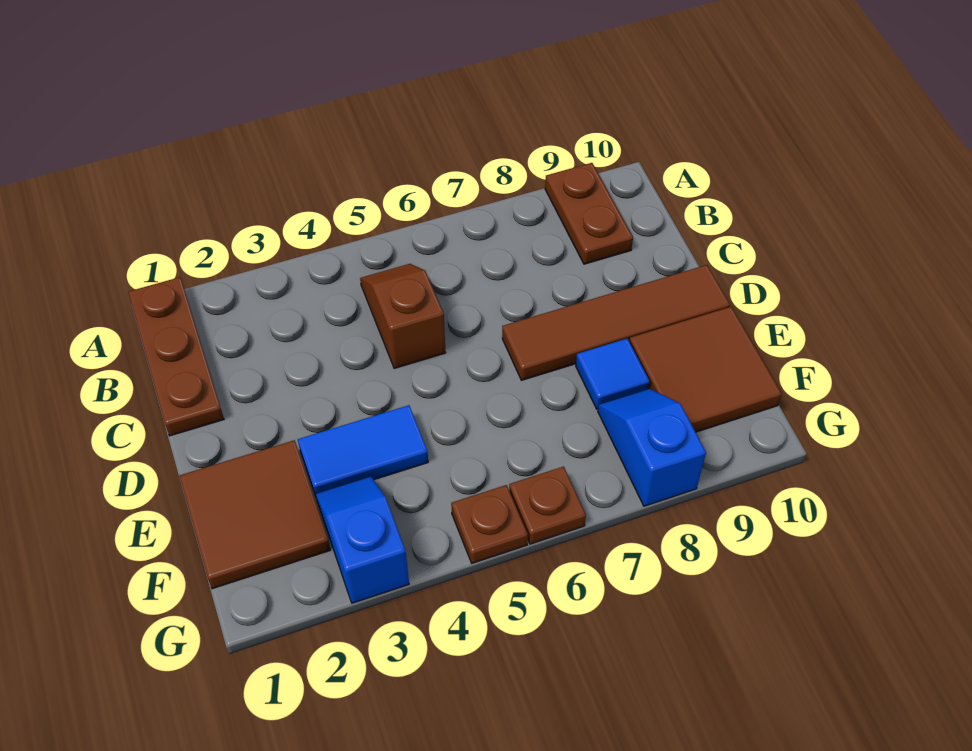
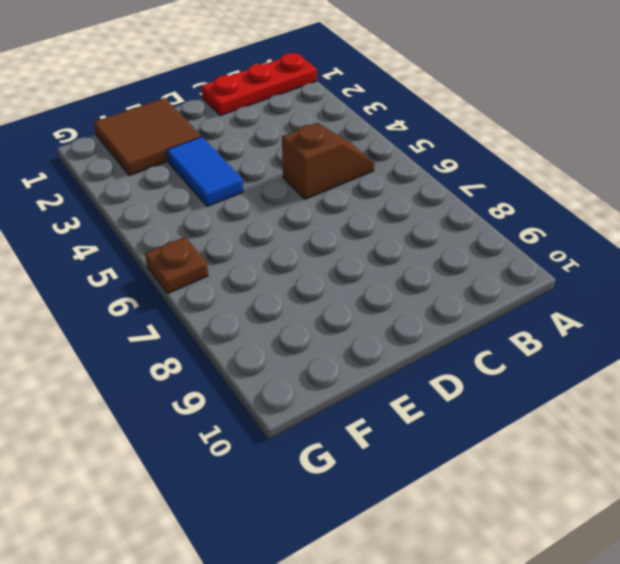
red 1x3 plate [201,53,317,116] -> brown 1x3 plate [128,277,224,436]
none -> brown 1x2 plate [545,163,633,264]
none -> brown 1x4 tile [502,265,730,380]
none -> blue 1x1 tile [576,339,650,409]

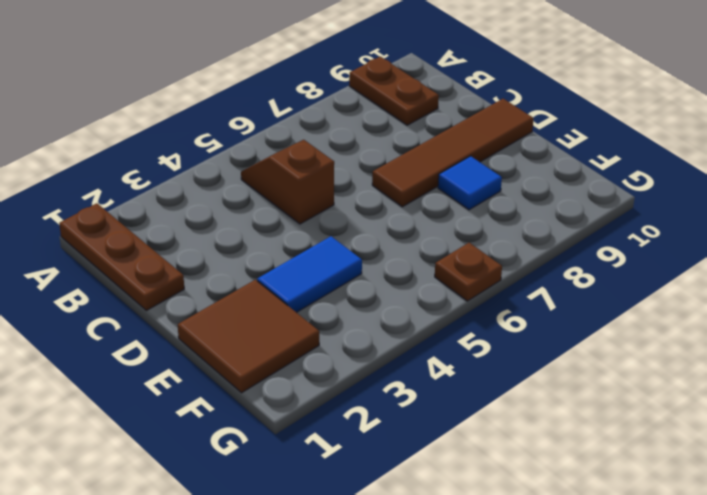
none -> brown 2x2 tile [629,307,782,432]
none -> blue 1x2 slope [316,477,409,603]
none -> blue 1x2 slope [598,389,706,506]

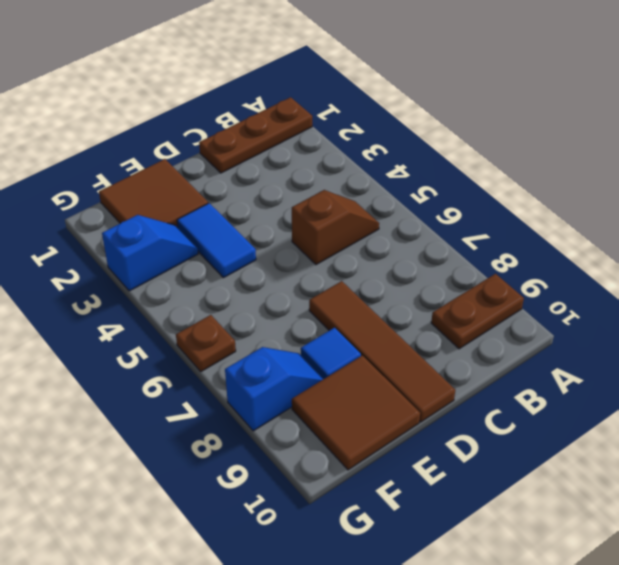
none -> brown 1x1 plate [451,485,528,563]

